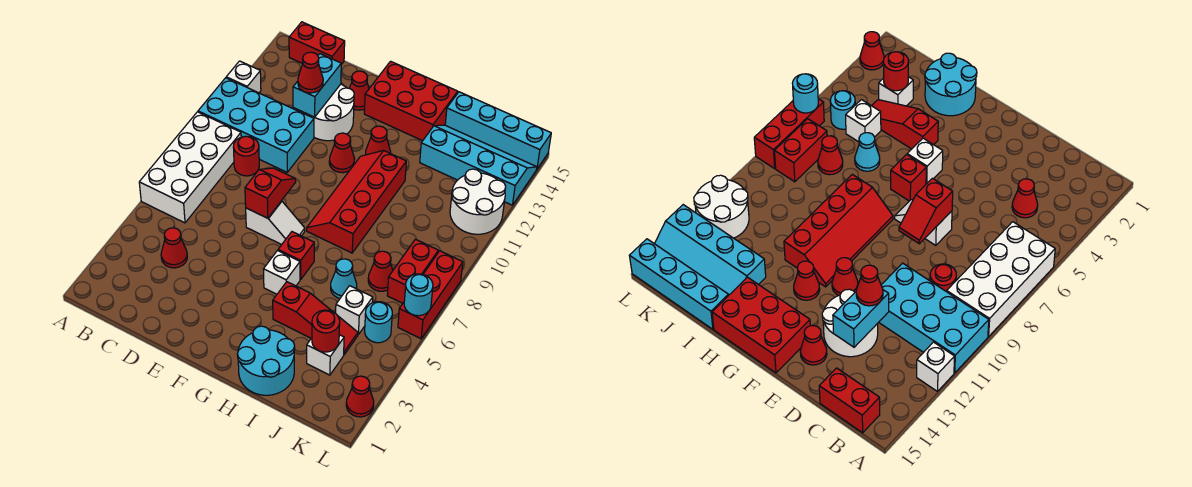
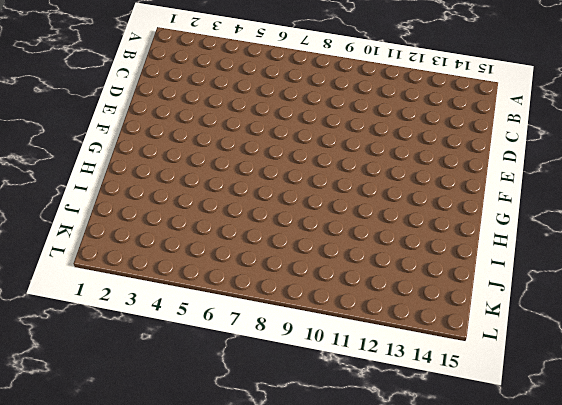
none -> white 2x4 brick [139,112,241,223]
none -> cyan 2x4 brick [198,78,314,172]
none -> white 1x1 brick [226,61,261,93]
none -> red 1x2 brick [289,22,345,64]

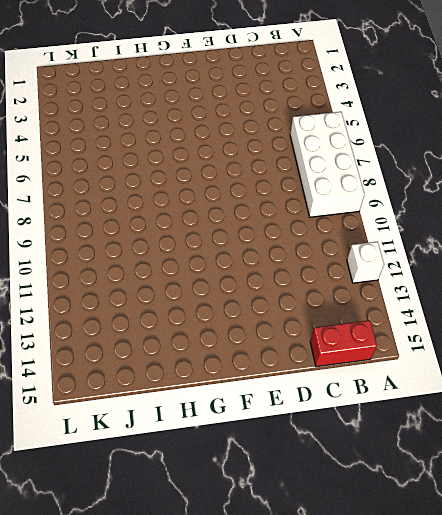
none -> cyan 2x4 brick [198,78,314,172]
none -> red 1x1 cone [161,228,187,268]
none -> red 1x1 round brick [233,136,259,176]
none -> white 2x2 round brick [303,84,354,141]

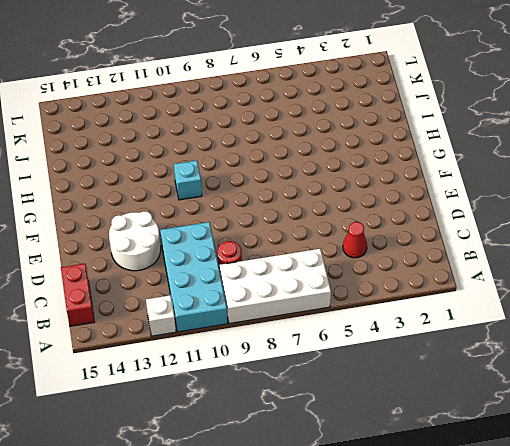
cyan 1x1 brick [174,160,202,200] -> red 2x4 slope [307,151,406,253]
none -> white 1x2 slope [246,201,305,245]
none -> red 1x1 cone [349,71,369,110]
none -> red 1x1 cone [329,133,355,173]
none -> red 2x3 brick [364,61,458,141]

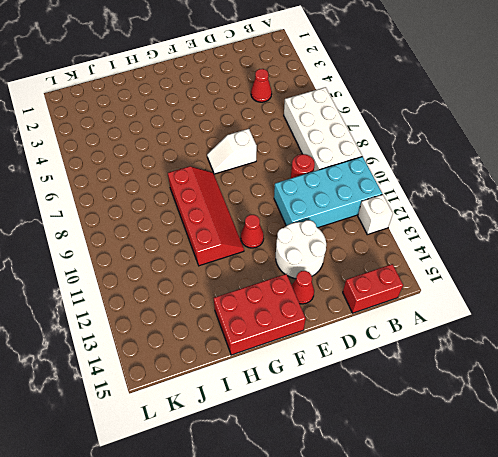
none -> white 1x1 brick [263,251,300,294]
none -> red 1x1 brick [278,232,314,280]
none -> red 1x1 cone [366,126,391,155]
none -> cyan 2x2 round brick [237,326,295,395]

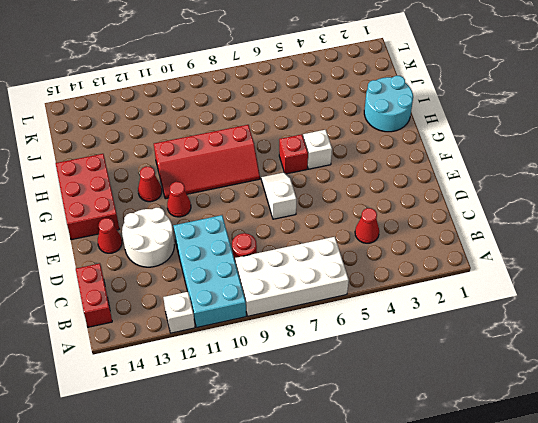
none -> red 1x3 slope [273,282,358,354]
none -> cyan 1x1 cone [331,259,357,298]
none -> cyan 2x4 slope [420,125,537,205]
none -> cyan 1x4 brick [445,92,551,169]

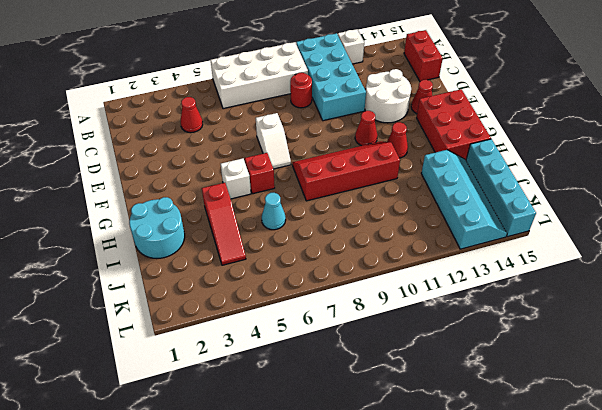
none -> white 1x1 brick [307,335,344,375]
none -> white 1x1 brick [336,286,373,334]
none -> red 1x1 cone [368,251,393,291]
none -> cyan 1x1 round brick [365,302,392,343]

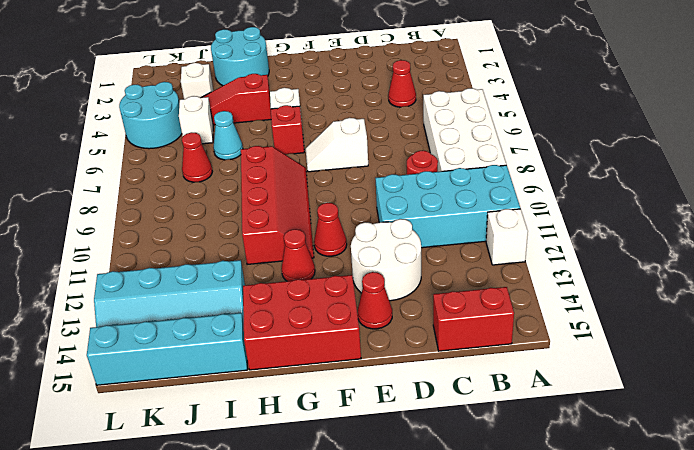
cyan 2x2 round brick [119,82,182,149] -> cyan 1x1 round brick [365,302,392,343]
none -> red 1x2 brick [387,239,438,303]
none -> white 2x2 round brick [450,169,506,234]
none -> red 1x1 cone [346,376,374,417]
none -> red 1x3 brick [398,251,463,339]

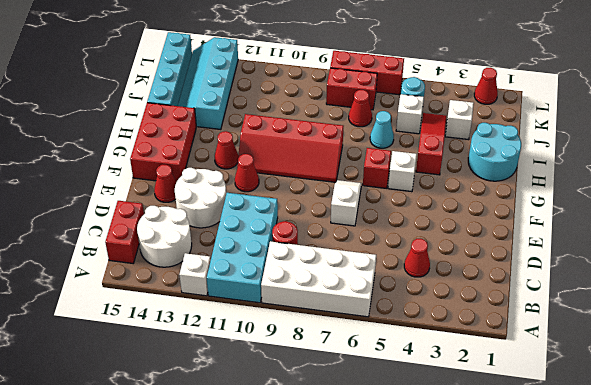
white 2x2 round brick [137,206,192,267] -> white 2x2 round brick moved to [450,169,506,234]
none -> cyan 1x2 brick [293,54,341,117]
none -> red 1x2 slope [245,168,296,218]
none -> red 1x1 round brick [312,310,340,352]
none -> cyan 1x1 round brick [404,274,433,316]

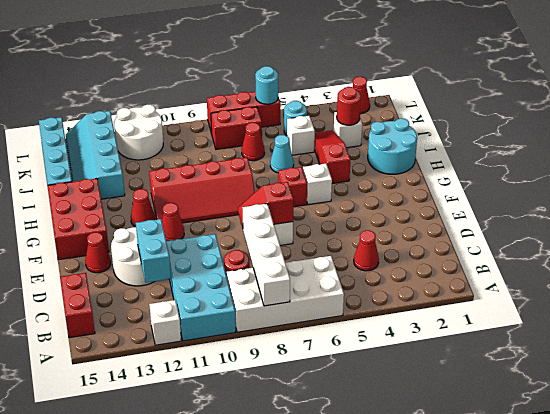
white 1x4 brick [242,204,290,306] -> none
cyan 1x2 brick [136,219,171,283] -> cyan 1x2 brick turned to [293,54,341,117]
none -> red 1x1 cone [298,52,323,93]

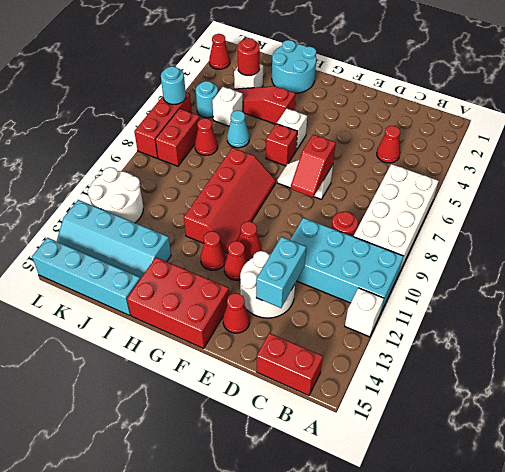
red 1x1 cone [224,241,248,280] -> red 1x1 cone moved to [298,52,323,93]

